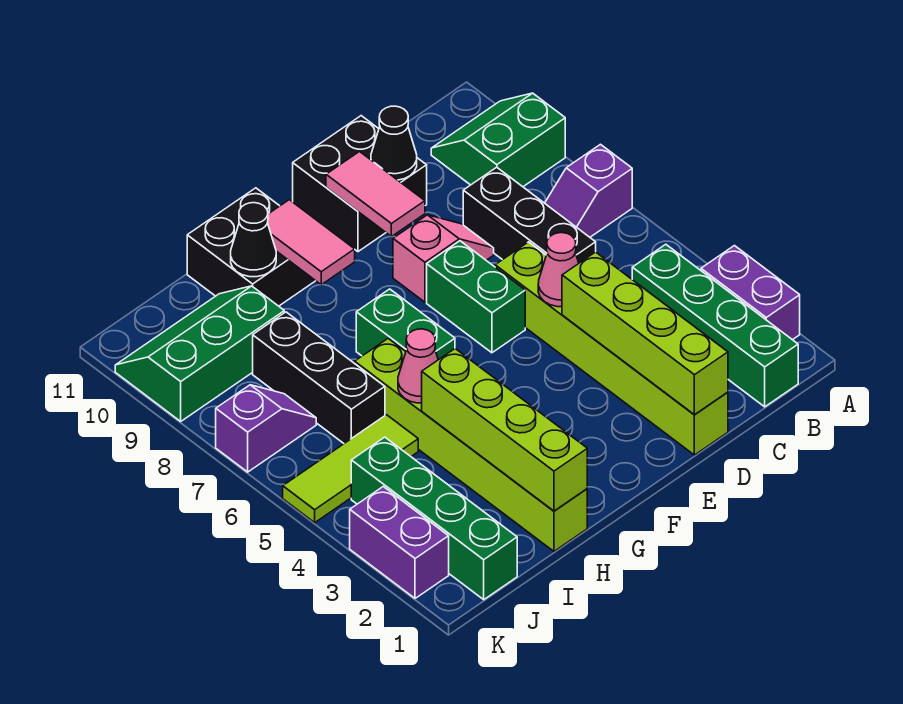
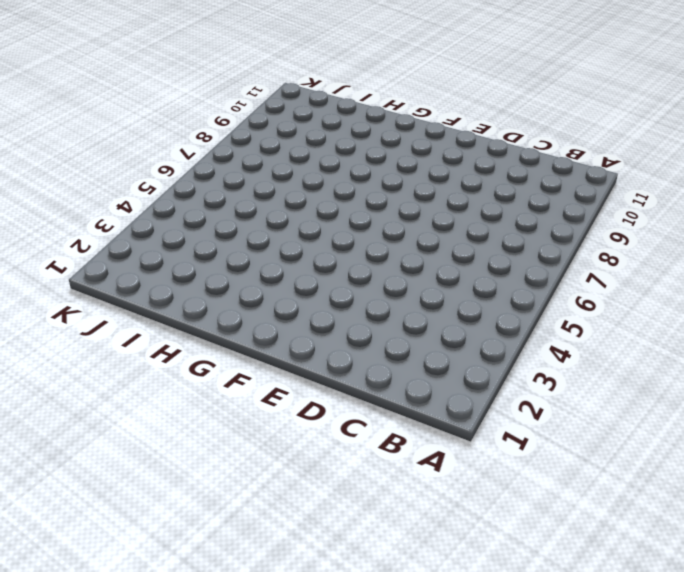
none -> purple 1x2 brick [701,246,800,340]
none -> purple 1x2 slope [545,144,632,237]
none -> green 2x2 slope [431,93,565,187]

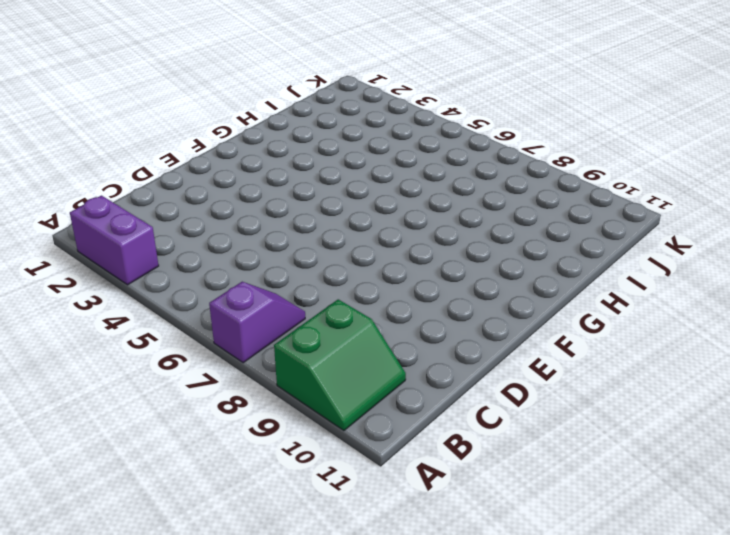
none -> green 1x4 brick [632,244,798,407]
none -> black 1x3 brick [463,167,596,263]
none -> lime 1x6 brick [495,242,728,455]

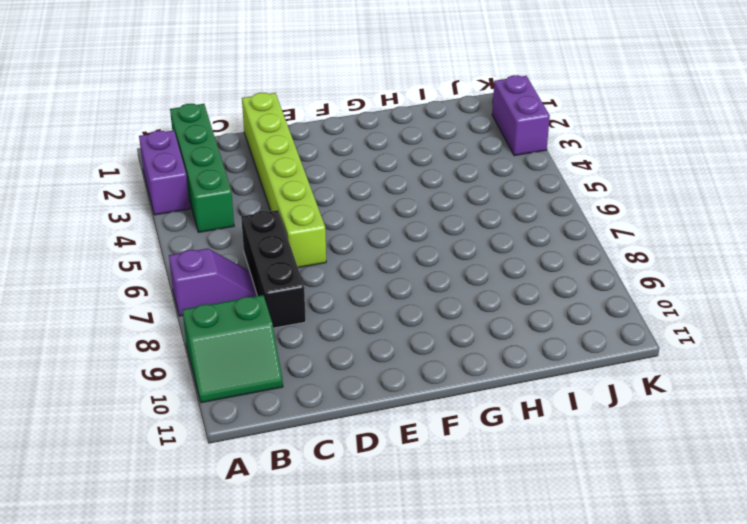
none -> pink 1x2 slope [393,215,494,302]
none -> black 2x2 brick [292,116,427,252]
none -> green 1x2 brick [427,241,525,353]

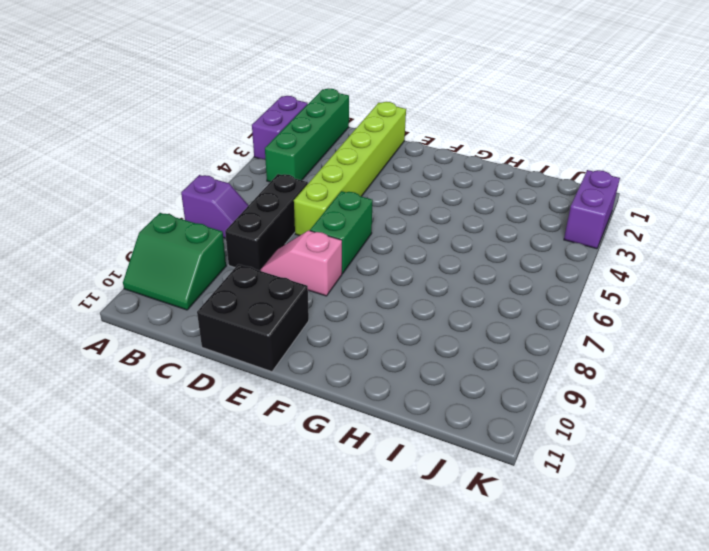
none -> green 1x2 brick [356,289,455,360]
none -> black 2x2 brick [187,188,315,306]
none -> lime 1x6 brick [355,339,587,551]

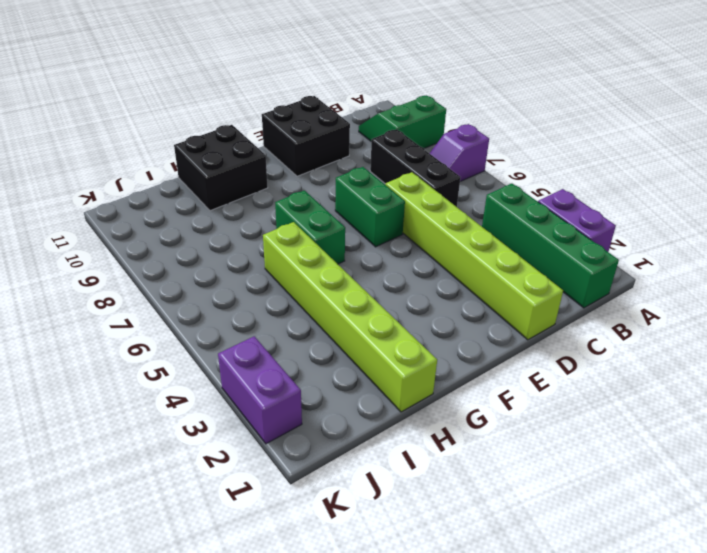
none -> pink 1x2 slope [393,215,494,302]
none -> lime 1x3 tile [283,415,418,522]
none -> black 1x3 brick [253,312,385,443]

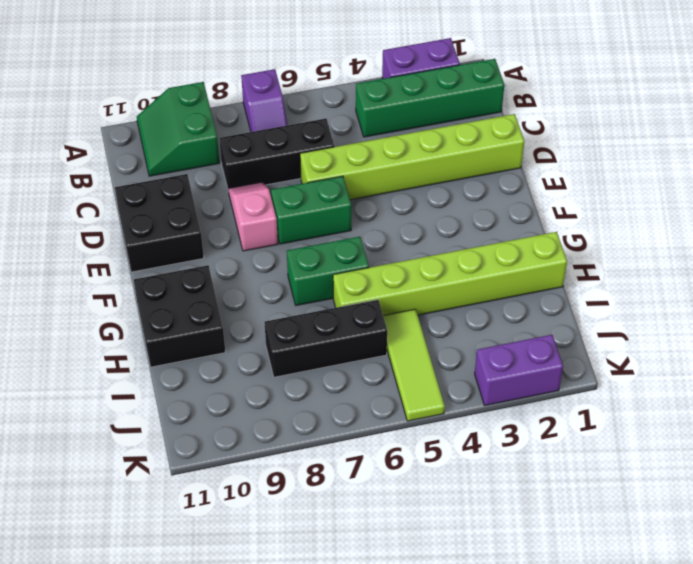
none -> green 2x3 slope [115,286,284,421]
none -> green 1x4 brick [351,437,517,600]
none -> purple 1x2 slope [216,385,316,472]

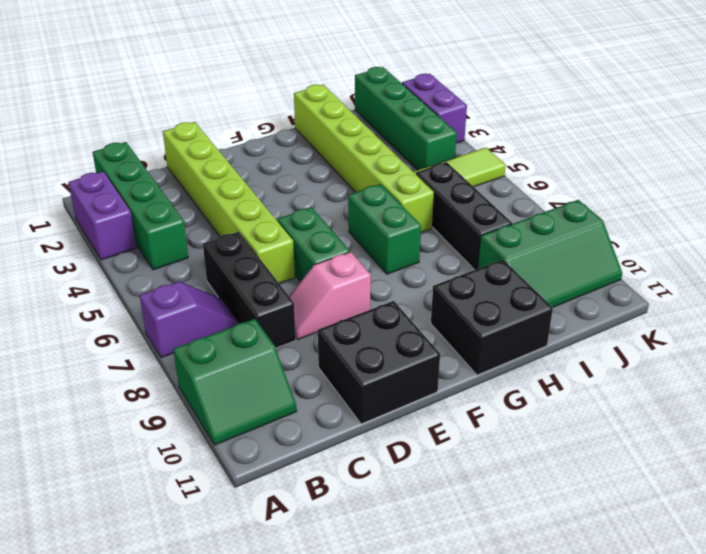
none -> purple 1x2 slope [216,385,316,472]
none -> lime 1x4 brick [562,252,728,415]
none -> pink 1x1 cone [538,233,579,307]

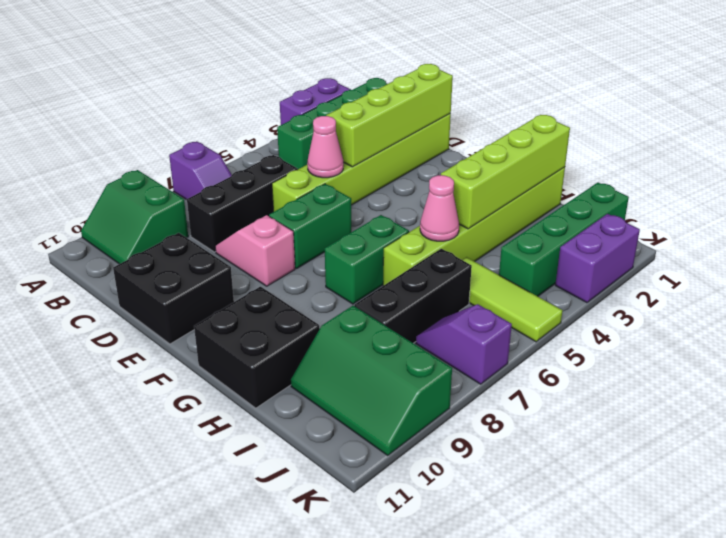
none -> black 1x1 cone [371,106,417,180]
none -> pink 1x2 tile [326,152,425,237]
none -> pink 1x2 tile [268,200,355,285]

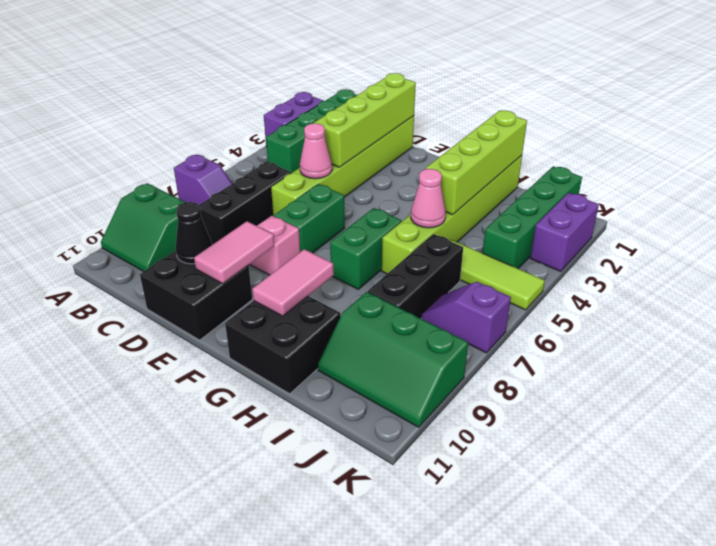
none -> black 1x1 cone [231,203,276,277]

